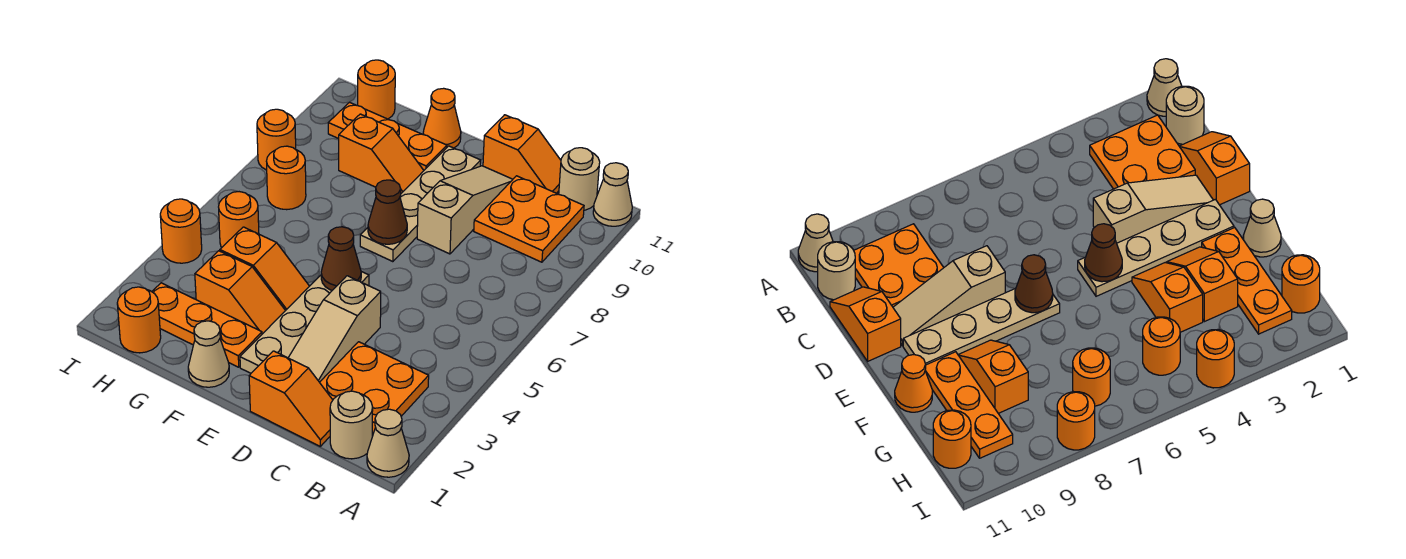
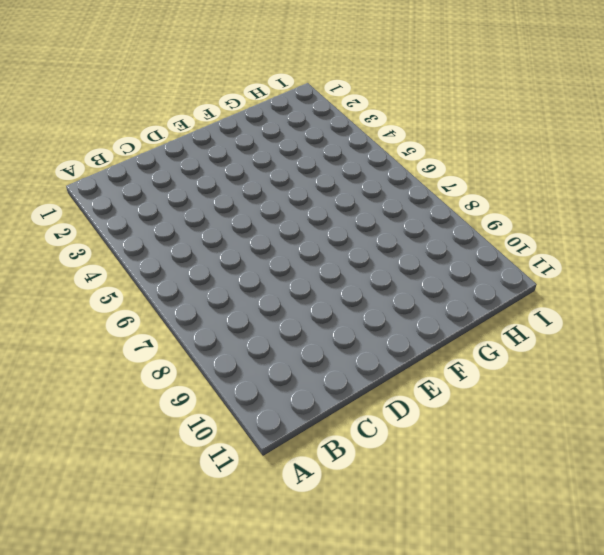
none -> tan 1x1 cone [367,409,409,477]
none -> tan 1x1 cone [593,163,632,226]
none -> tan 1x1 round brick [330,391,373,459]

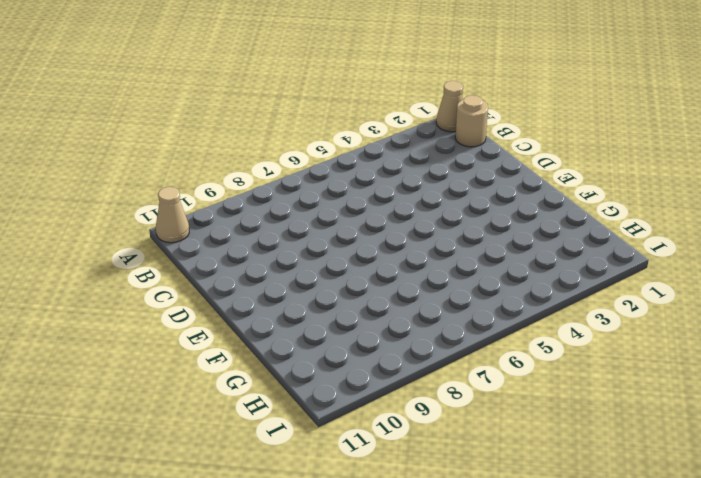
none -> orange 2x2 plate [320,342,429,434]
none -> orange 2x2 plate [474,176,584,262]
none -> tan 1x1 round brick [559,148,600,210]

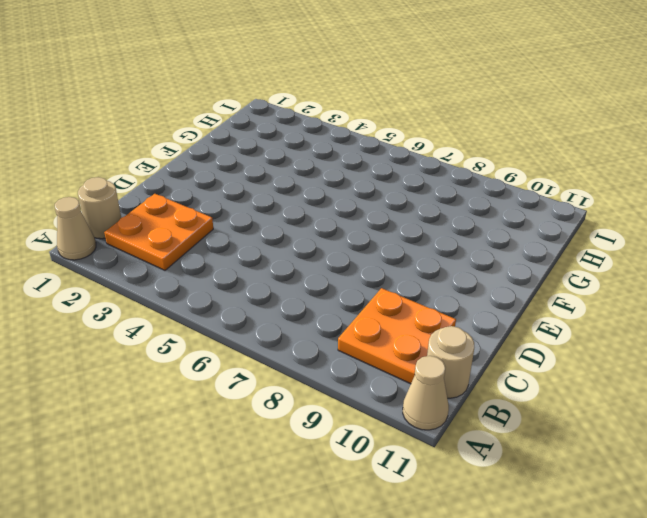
none -> orange 1x2 slope [249,351,333,446]
none -> orange 1x2 slope [483,115,561,193]
none -> tan 1x3 slope [288,276,381,382]

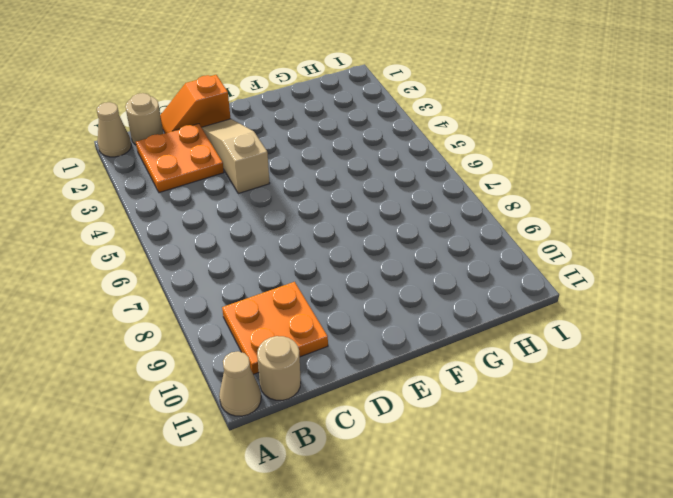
none -> orange 1x2 slope [483,115,561,193]
none -> tan 1x3 slope [417,166,513,254]
none -> tan 1x4 plate [240,272,369,373]

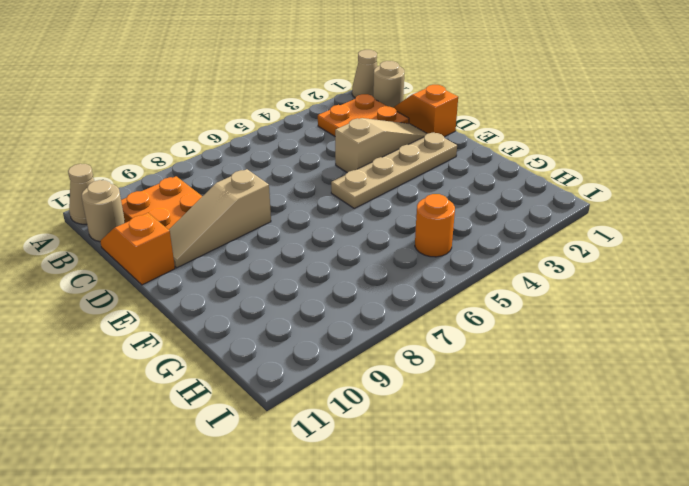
none -> tan 1x4 plate [360,146,481,262]
none -> tan 1x1 cone [188,321,229,387]
none -> orange 1x3 plate [152,283,262,367]

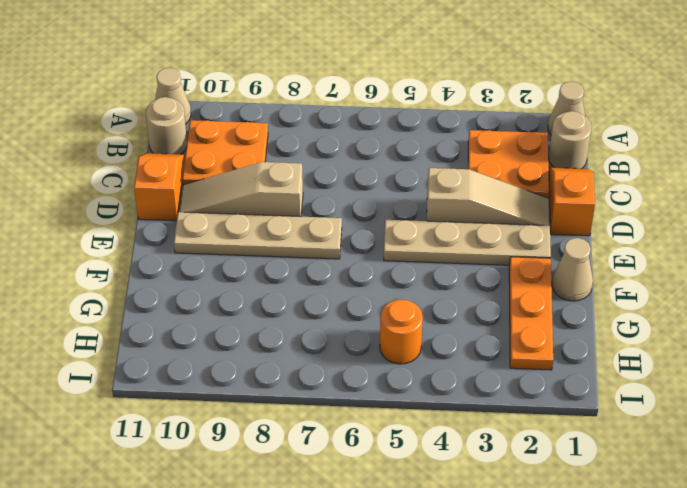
none -> orange 1x2 slope [195,251,285,334]
none -> orange 1x2 slope [220,227,309,311]
none -> orange 1x2 slope [339,114,424,193]

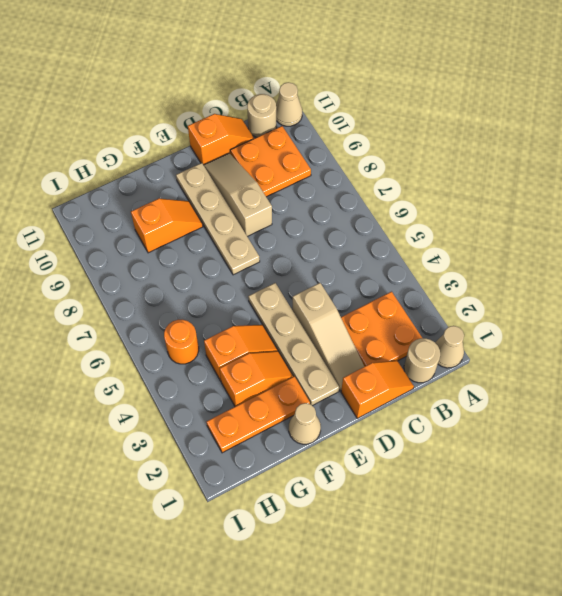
none -> orange 1x3 plate [328,102,447,170]
none -> orange 1x1 cone [423,88,461,148]
none -> orange 1x1 round brick [117,287,161,353]

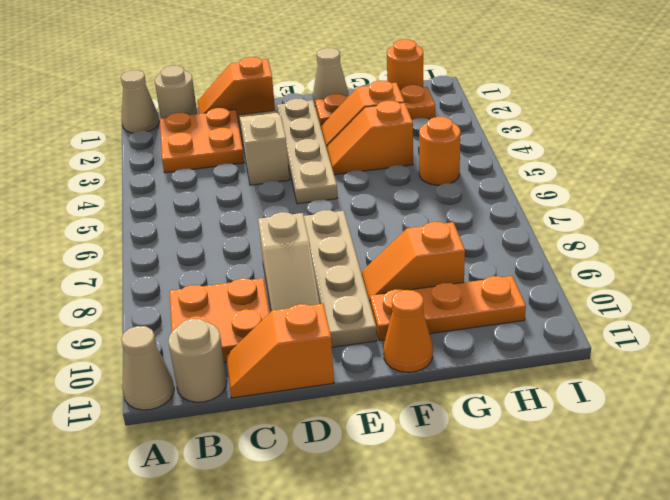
none -> orange 1x1 round brick [266,146,306,210]
none -> orange 1x1 round brick [358,60,395,119]
none -> orange 1x1 round brick [160,199,202,263]

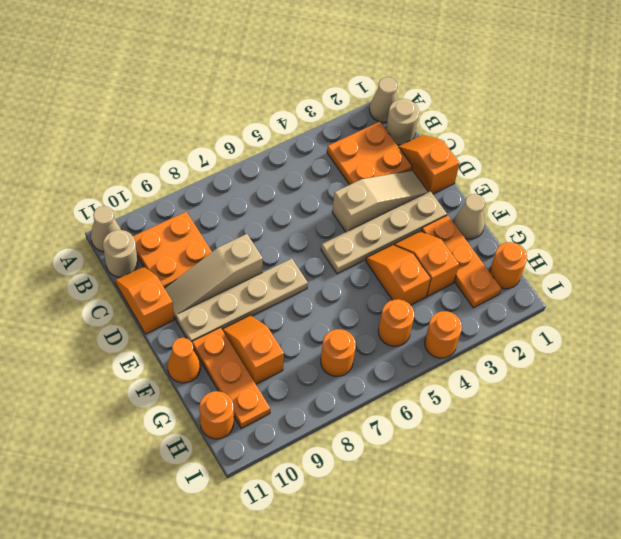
none -> orange 1x1 round brick [257,109,296,170]
none -> brown 1x1 cone [321,227,361,290]
none -> brown 1x1 cone [368,180,407,244]

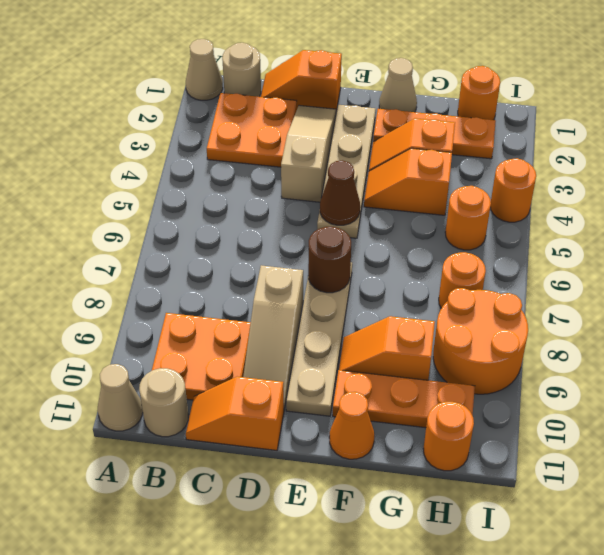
brown 1x1 round brick [308,227,351,293] -> brown 1x1 cone [368,180,407,244]
orange 2x2 round brick [433,288,528,394] -> orange 1x1 round brick [257,109,296,170]

